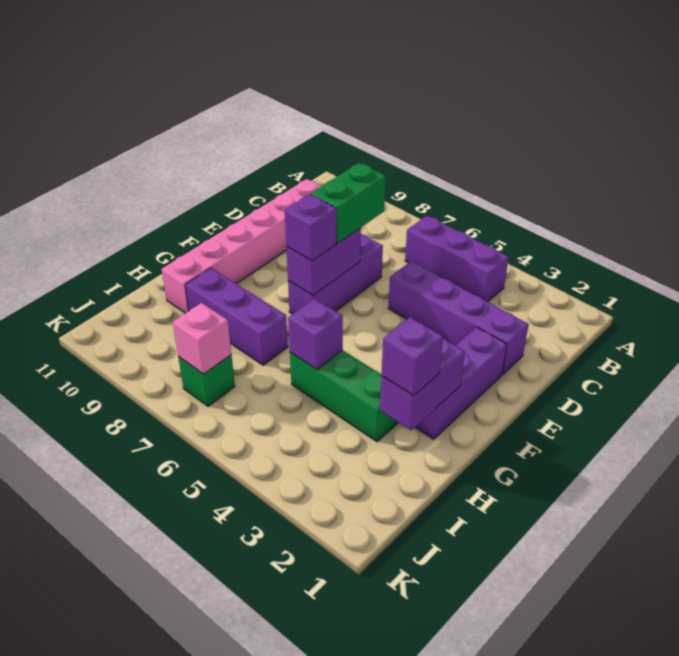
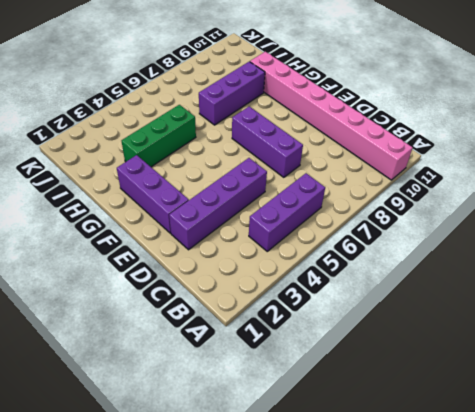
pink 1x8 brick [250,52,413,180] -> pink 1x6 brick [162,179,321,313]
none -> green 1x1 brick [178,355,235,406]
none -> purple 1x2 brick [286,228,361,295]
none -> purple 1x2 brick [380,339,465,430]

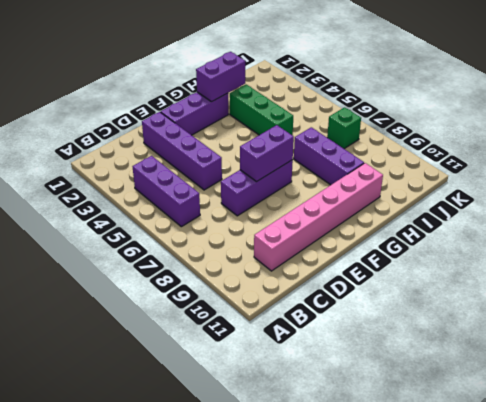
none -> purple 1x1 brick [288,299,343,369]
none -> pink 1x1 brick [173,303,231,374]
none -> green 1x2 brick [311,163,386,243]

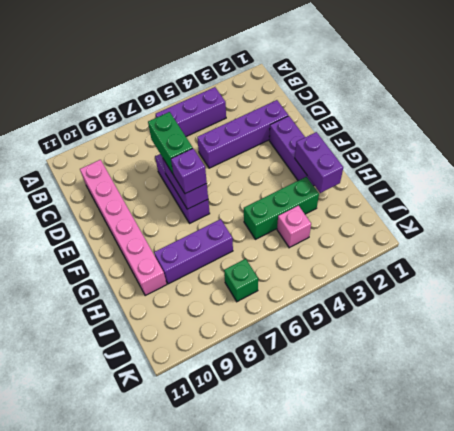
pink 1x1 brick [277,206,311,248] -> pink 1x1 brick moved to [173,303,231,374]
none -> purple 1x1 brick [288,299,343,369]
none -> purple 1x1 brick [381,317,443,396]

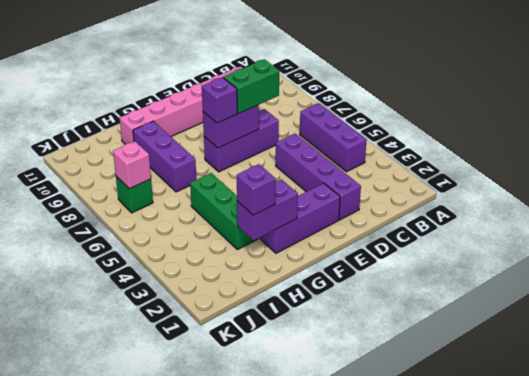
none -> purple 1x1 brick [288,299,343,369]

